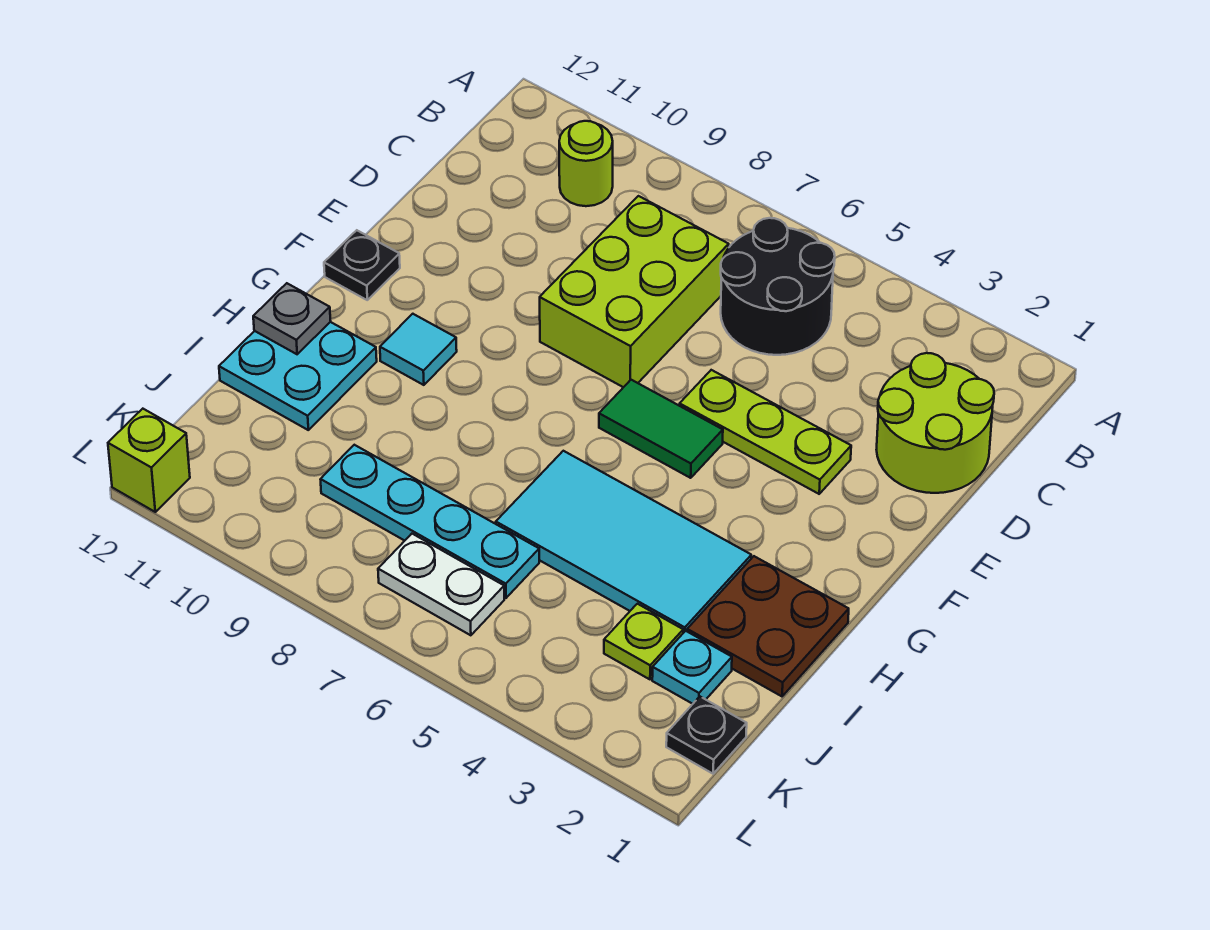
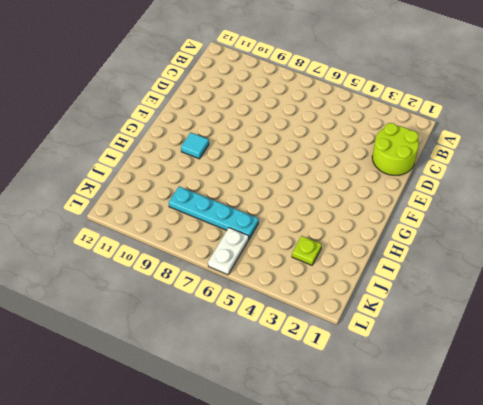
white 1x2 plate [208,228,249,275] -> white 1x2 plate turned to [378,534,504,635]
none -> black 2x2 round brick [721,218,835,355]
none -> lime 1x1 round brick [559,121,613,206]
none -> lime 2x3 brick [540,196,729,387]

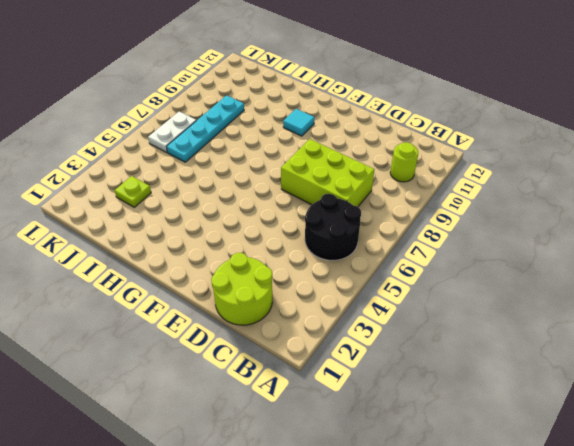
none -> lime 1x3 plate [680,370,851,494]
none -> green 1x2 tile [599,380,723,478]
none -> black 1x1 plate [324,230,400,300]

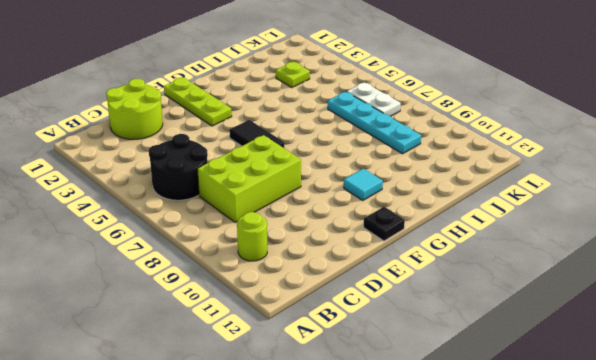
lime 1x3 plate [164,77,232,126] -> lime 1x3 plate moved to [680,370,851,494]
black 1x2 tile [229,120,284,148] -> green 1x2 tile [599,380,723,478]
none -> brown 2x2 plate [687,556,849,696]
none -> cyan 2x4 tile [496,451,751,633]
none -> cyan 2x2 plate [219,322,377,430]

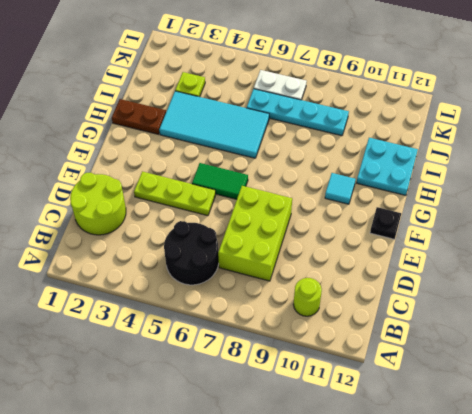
brown 1x2 plate [112,99,166,134] -> brown 2x2 plate [687,556,849,696]
none -> cyan 1x1 plate [652,631,732,704]
none -> black 1x1 plate [666,697,747,774]
none -> lime 1x1 brick [108,409,190,512]

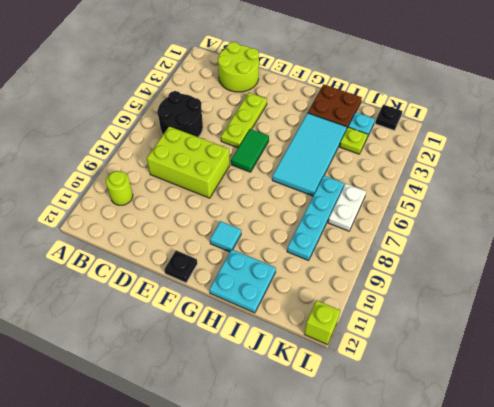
none -> grey 1x1 plate [253,283,331,354]

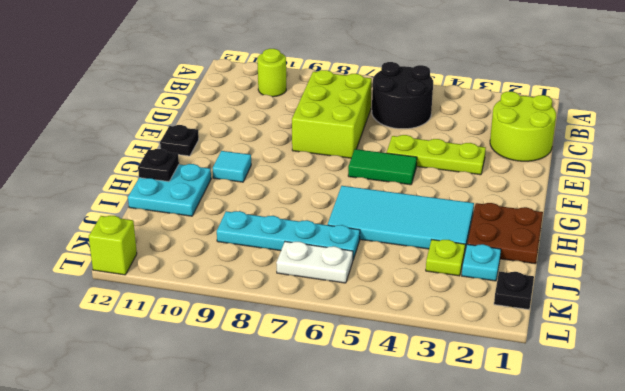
black 1x1 plate [138,149,179,182] -> grey 1x1 plate [253,283,331,354]

